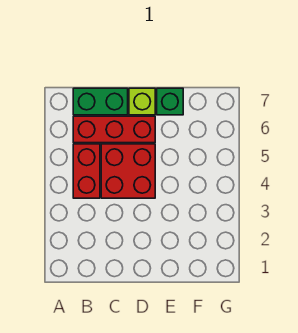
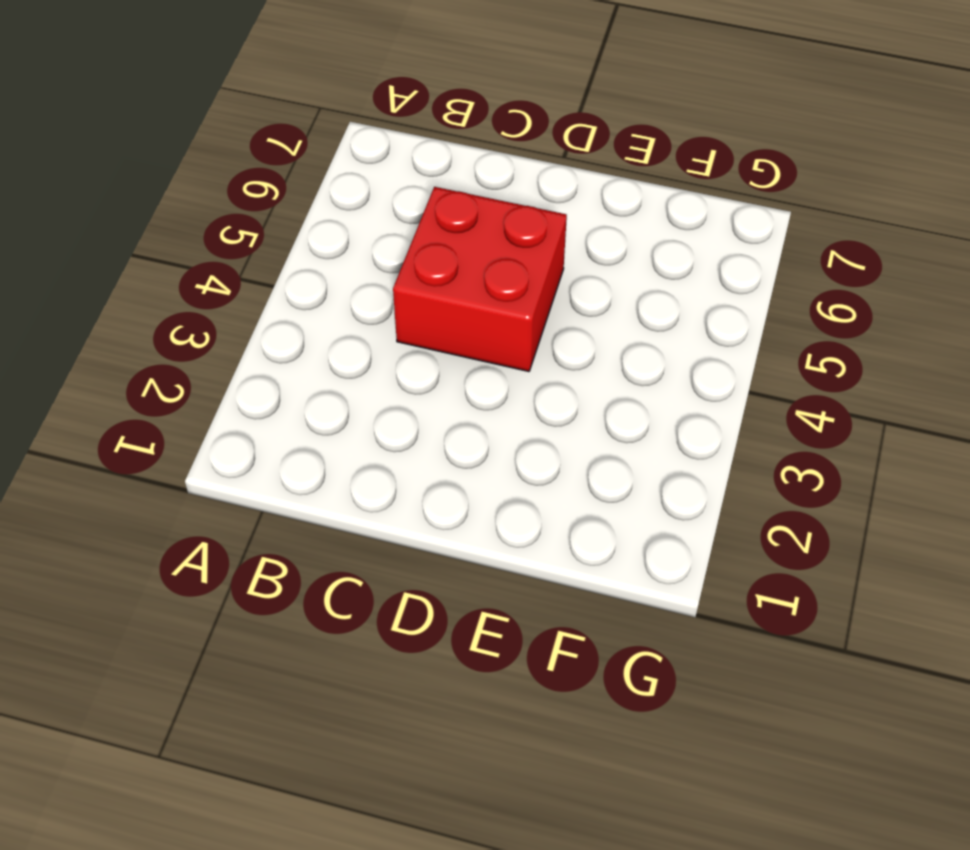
none -> red 1x2 brick [73,144,100,198]
none -> red 1x3 brick [73,116,155,143]

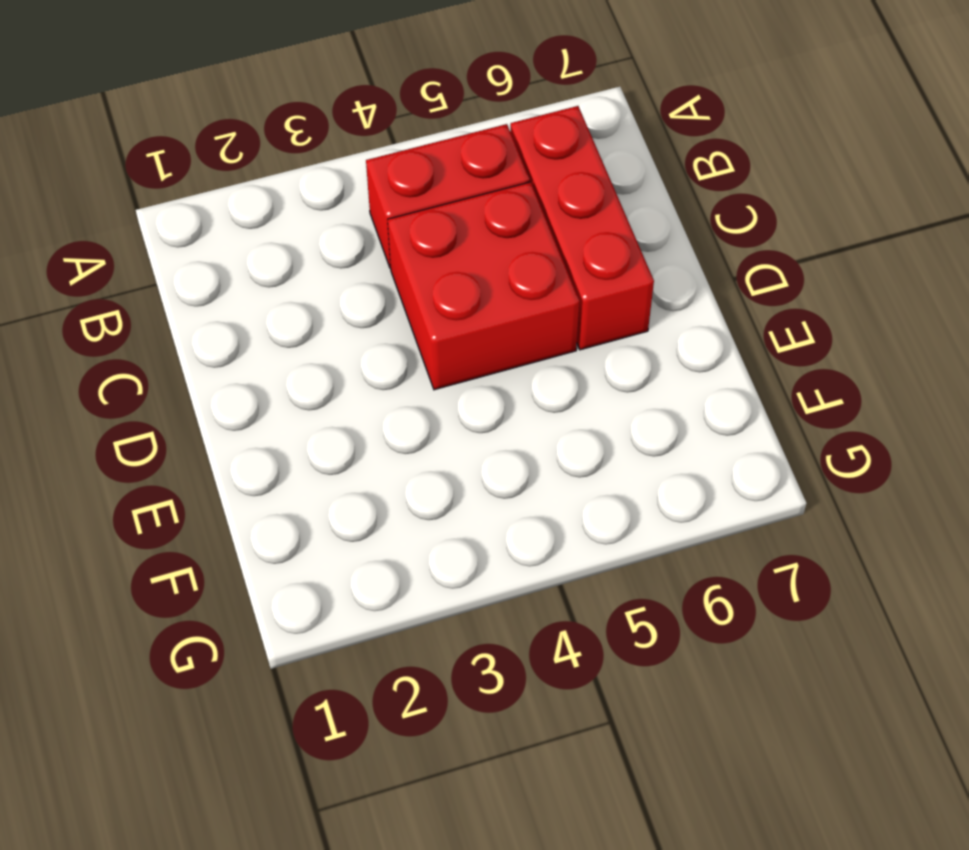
none -> green 1x2 brick [73,88,128,115]
none -> lime 1x1 brick [129,88,155,115]

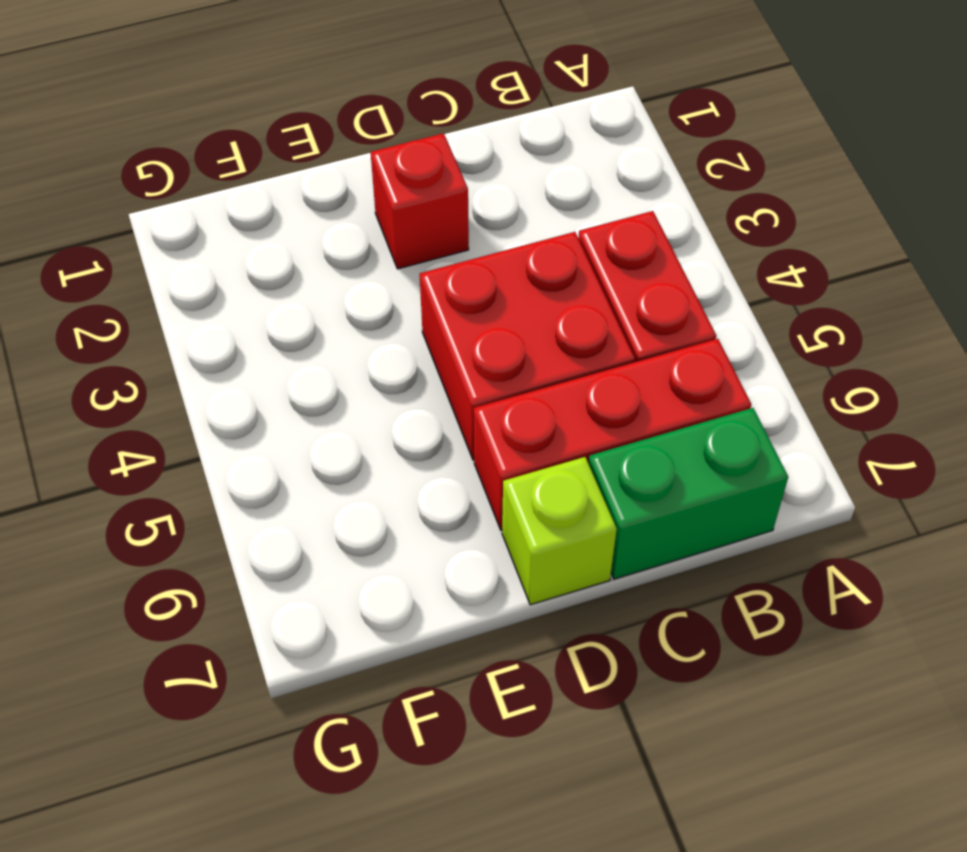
red 1x1 brick [371,133,469,269] -> none
none -> green 1x1 brick [157,88,183,115]

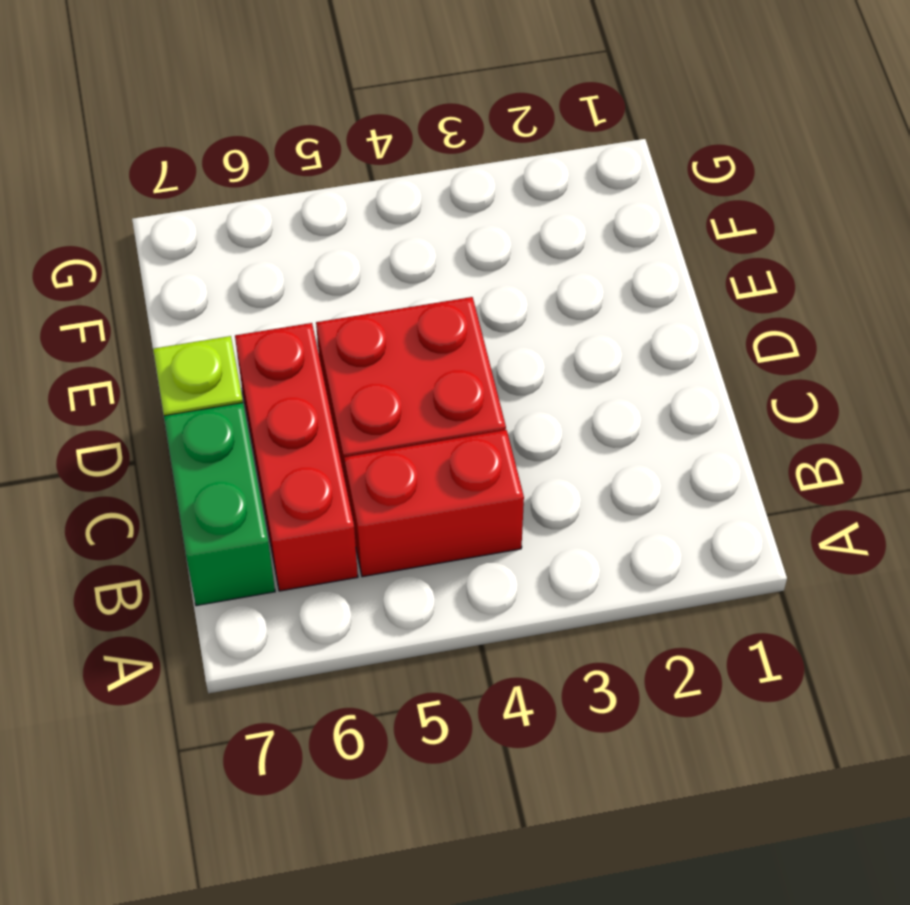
none -> green 1x1 brick [157,88,183,115]

